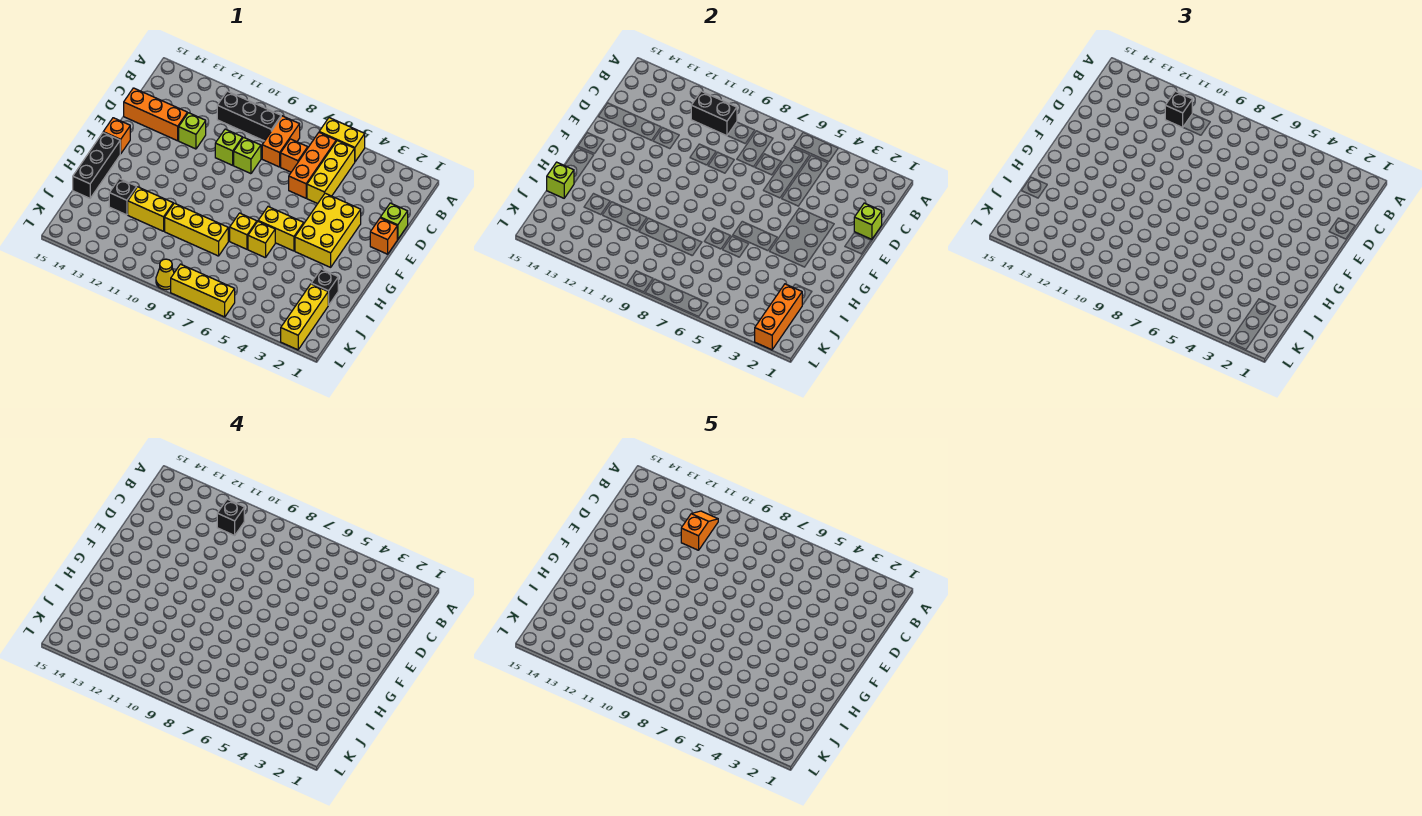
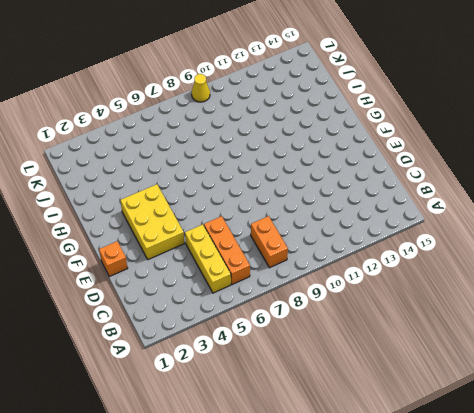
none -> yellow 1x2 brick [319,118,365,162]
none -> black 1x3 brick [217,91,281,141]
none -> orange 1x1 brick [281,139,308,172]
none -> lime 1x1 brick [380,203,408,239]

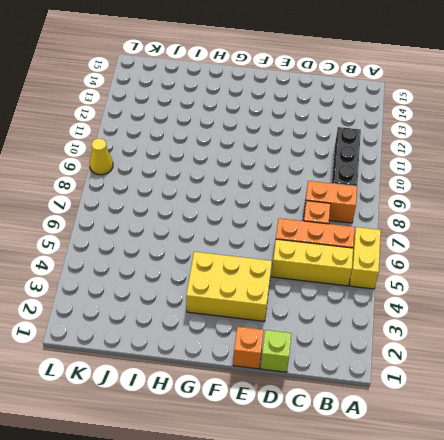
none -> lime 1x1 brick [234,137,261,174]
none -> lime 1x1 brick [215,129,242,165]
none -> lime 1x1 brick [179,113,206,149]
none -> orange 1x3 brick [124,88,187,141]

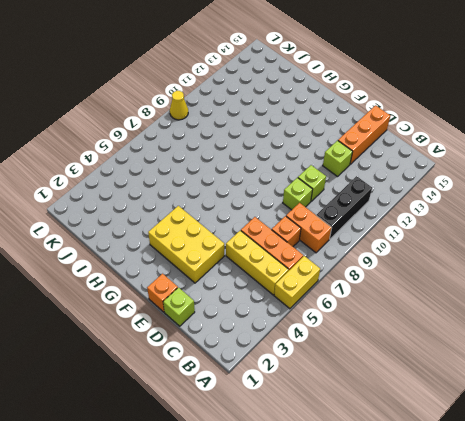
none -> orange 1x1 brick [103,118,130,154]
none -> yellow 1x2 brick [258,207,304,251]
none -> black 1x3 brick [73,133,120,198]
none -> yellow 1x1 brick [248,222,275,258]

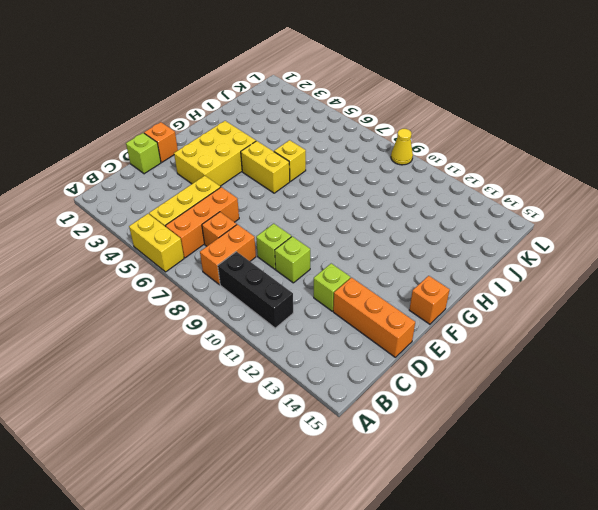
none -> black 1x3 brick [73,133,120,198]
none -> yellow 1x1 brick [230,213,257,249]
none -> black 1x1 brick [311,269,338,305]
none -> yellow 1x3 brick [165,203,228,256]

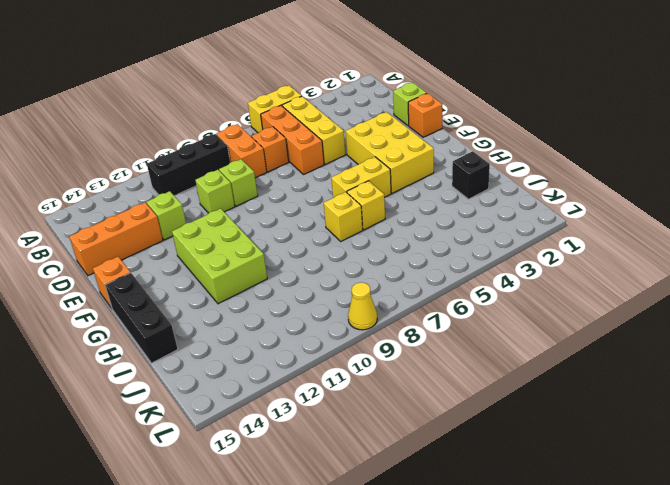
lime 2x3 brick [172,208,267,304] -> none
none -> yellow 1x3 brick [165,203,228,256]
none -> yellow 1x2 brick [128,187,173,231]
none -> black 1x1 brick [109,179,137,215]
none -> yellow 1x3 brick [281,284,328,350]

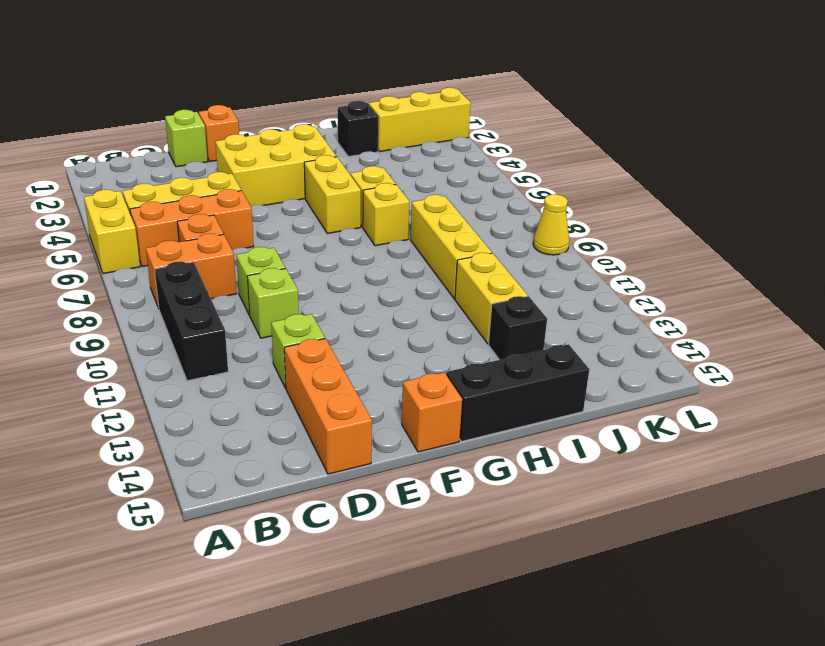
none -> yellow 1x3 brick [171,264,235,317]
none -> black 1x2 brick [691,91,737,136]
none -> lime 1x1 brick [854,203,882,239]
none -> lime 1x1 brick [547,162,574,198]

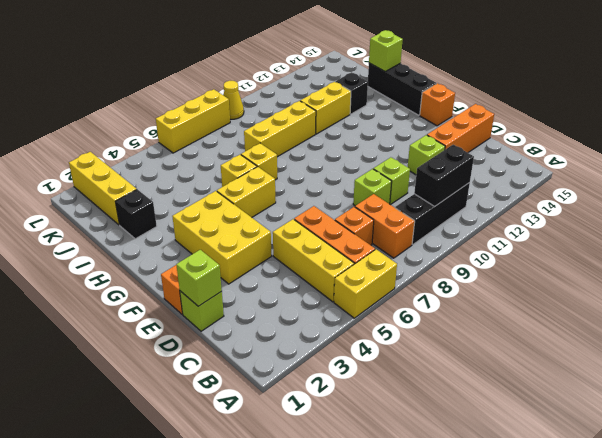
none -> orange 1x3 brick [755,284,802,350]
none -> black 1x1 brick [1165,91,1192,127]
none -> black 1x1 brick [217,499,244,535]
none -> orange 1x2 slope [681,511,718,550]

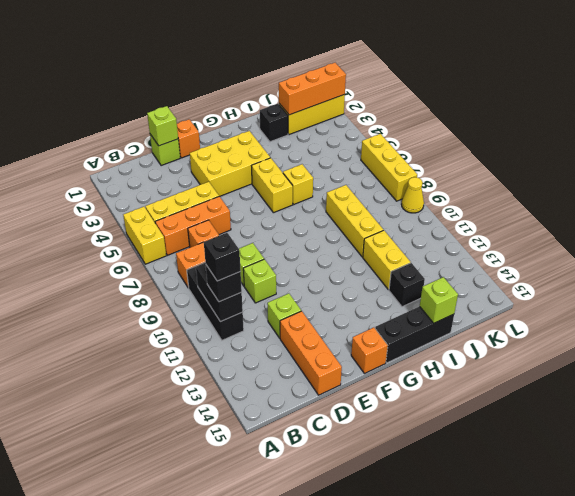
none -> yellow 1x1 brick [230,213,257,249]
none -> orange 1x2 slope [681,511,718,550]

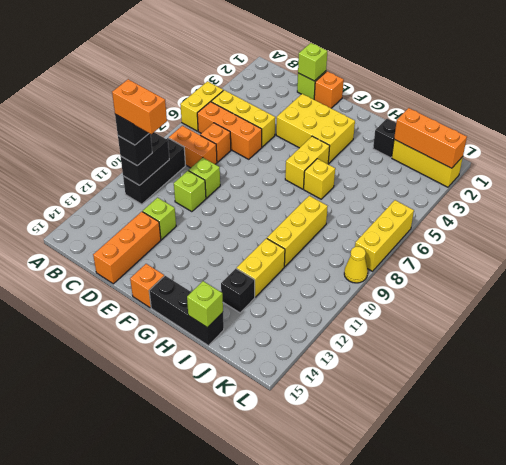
orange 1x2 brick [112,79,167,134] -> orange 1x2 slope [681,511,718,550]
none -> yellow 1x1 brick [230,213,257,249]

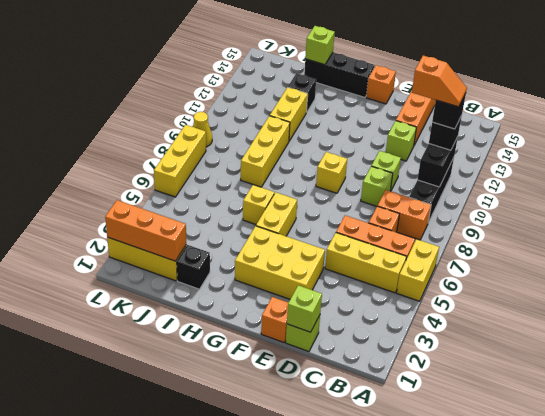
yellow 1x1 brick [316,152,347,193] -> yellow 1x1 brick moved to [230,213,257,249]

